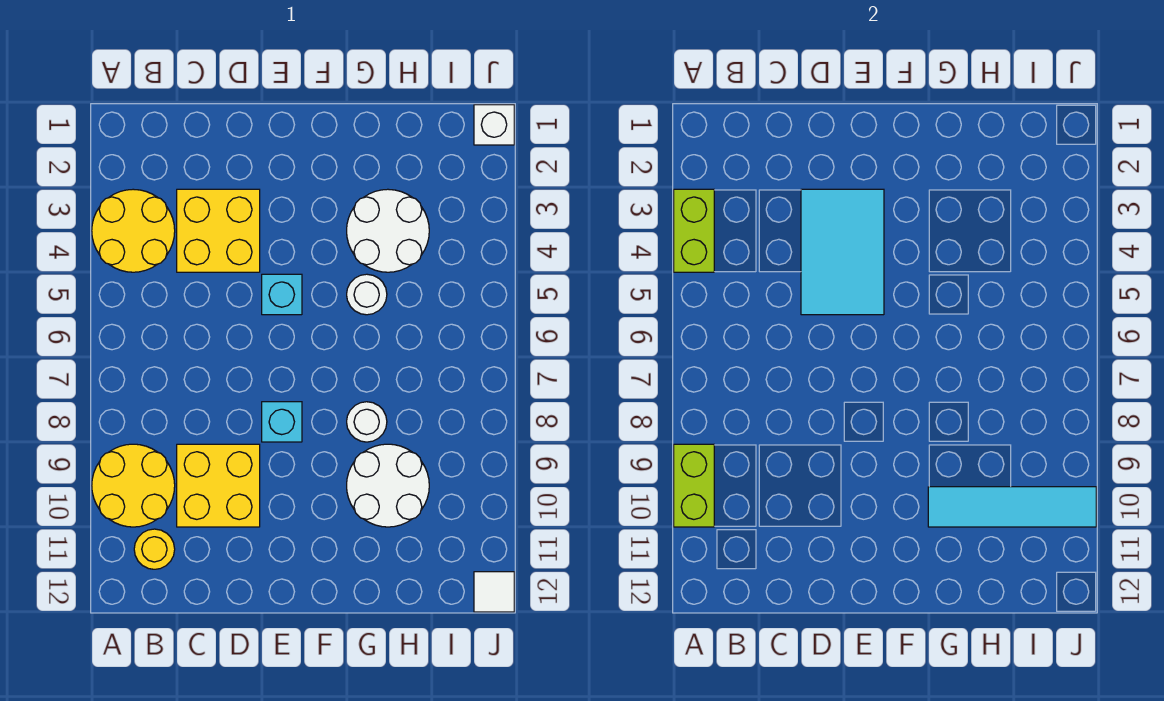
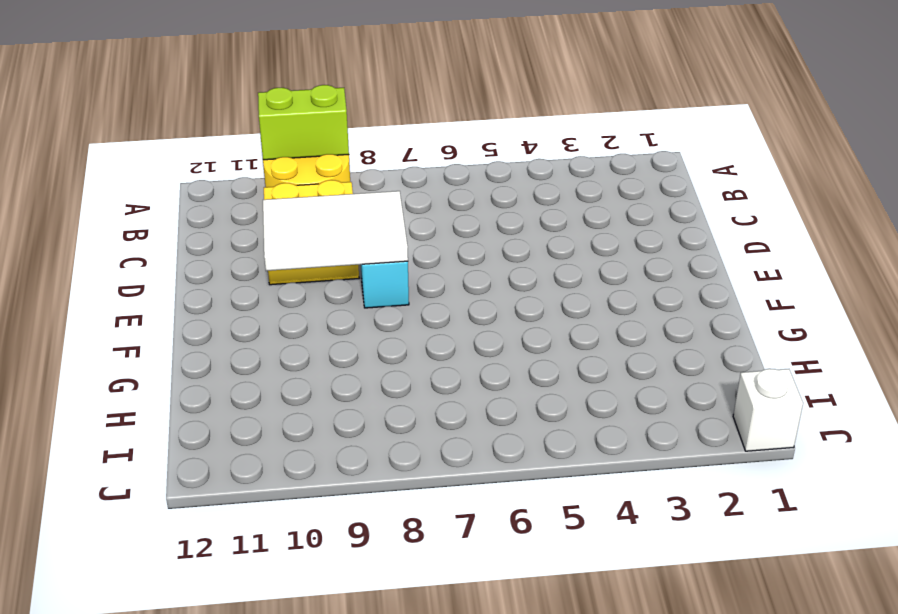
white 2x3 tile [263,191,408,271] -> none
none -> yellow 2x2 round brick [92,189,175,272]
none -> yellow 1x1 round brick [134,529,175,569]
none -> yellow 2x2 brick [177,189,260,272]

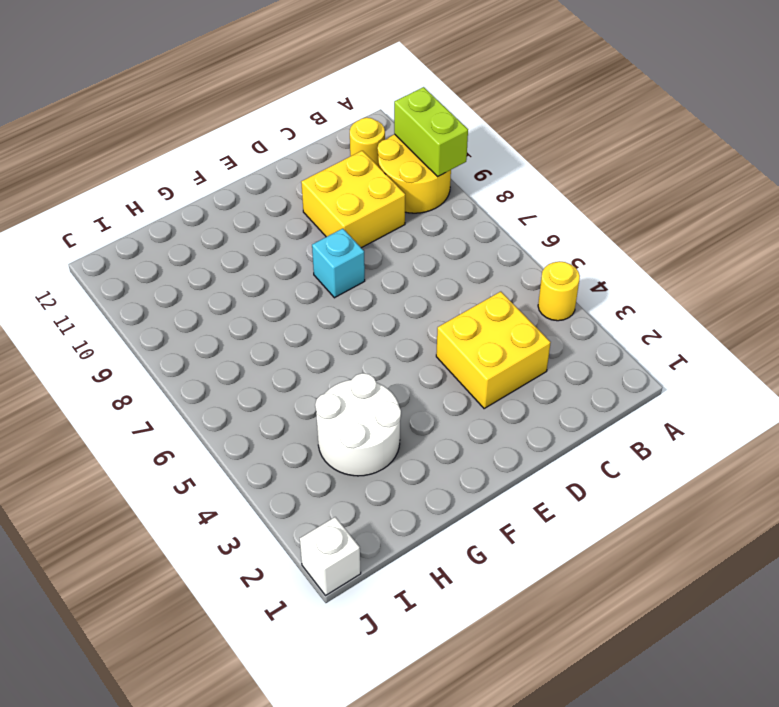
yellow 1x1 round brick [538,261,580,321] -> yellow 2x2 round brick [92,189,175,272]
none -> cyan 1x1 brick [262,274,302,315]
none -> white 1x1 round brick [347,274,387,315]
none -> white 1x1 round brick [347,402,387,442]

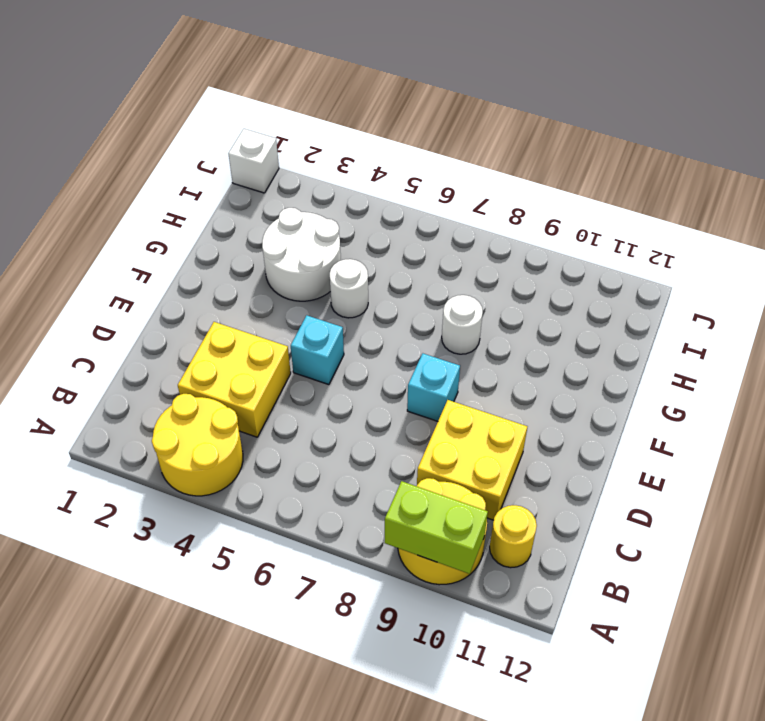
none -> white 2x2 round brick [347,444,429,527]
none -> white 1x1 tile [474,572,514,612]
none -> lime 1x2 brick [674,189,714,272]

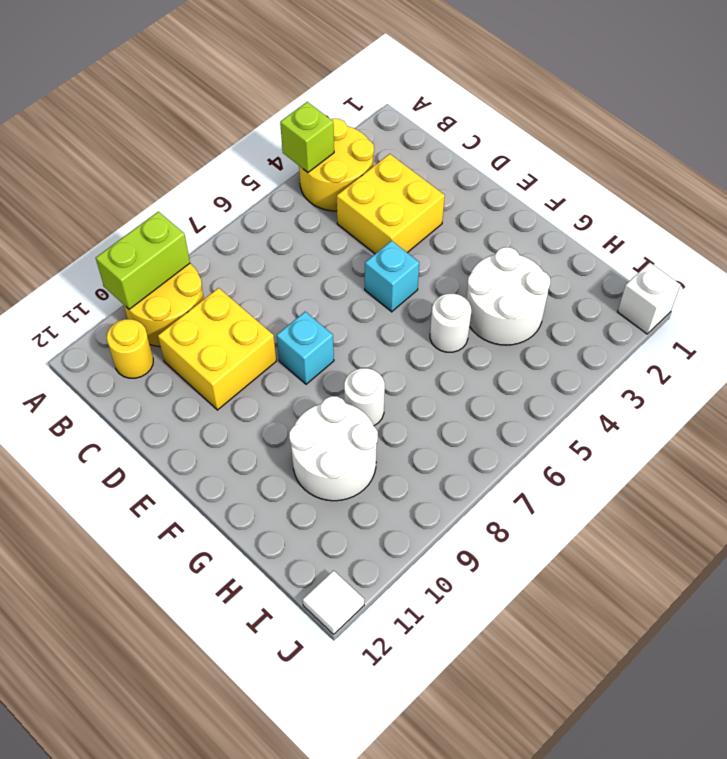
lime 1x1 brick [280,102,334,172] -> lime 1x2 brick [674,189,714,272]
none -> cyan 2x3 tile [801,189,884,315]
none -> cyan 1x4 tile [928,487,1096,527]

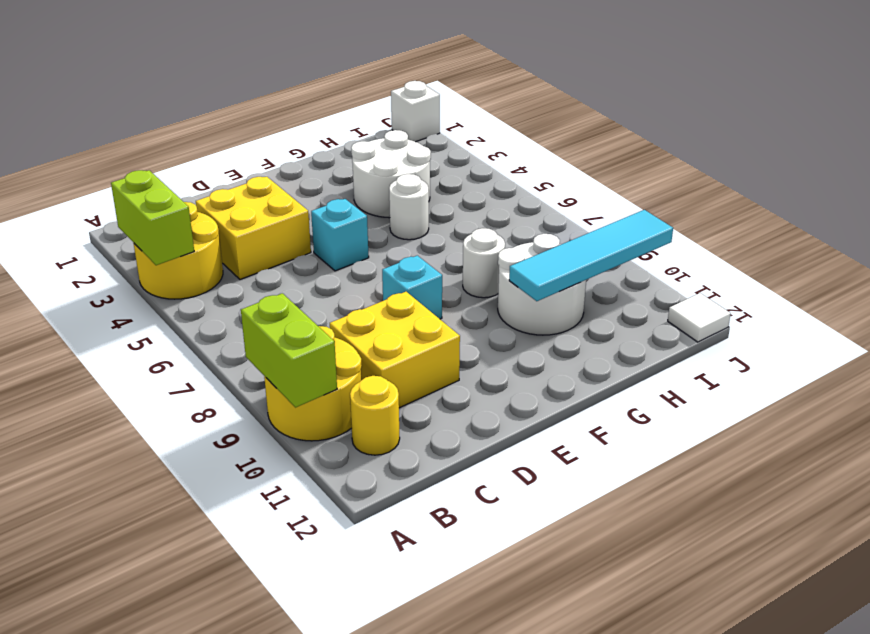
none -> cyan 2x3 tile [801,189,884,315]

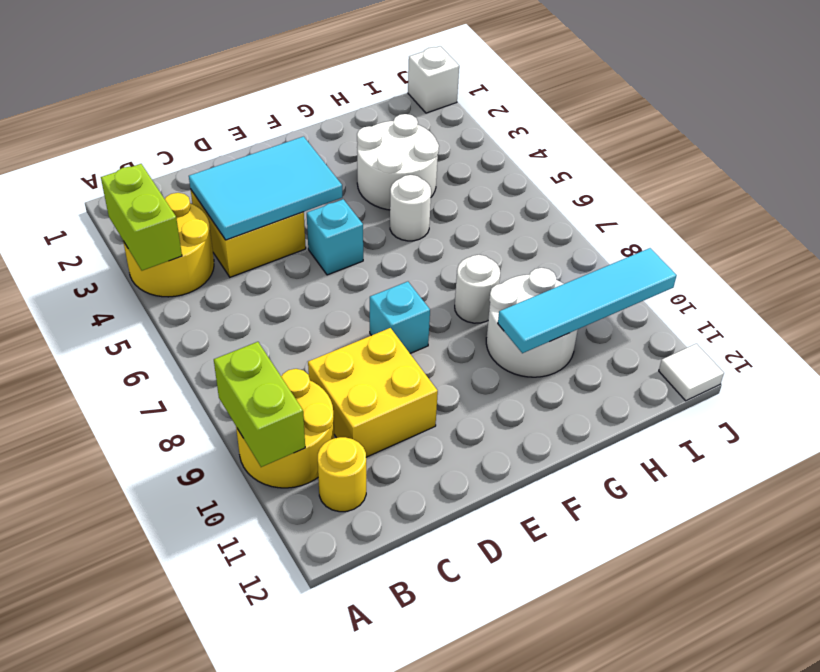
cyan 2x3 tile [189,137,342,240] -> cyan 2x3 tile turned to [801,189,884,315]

